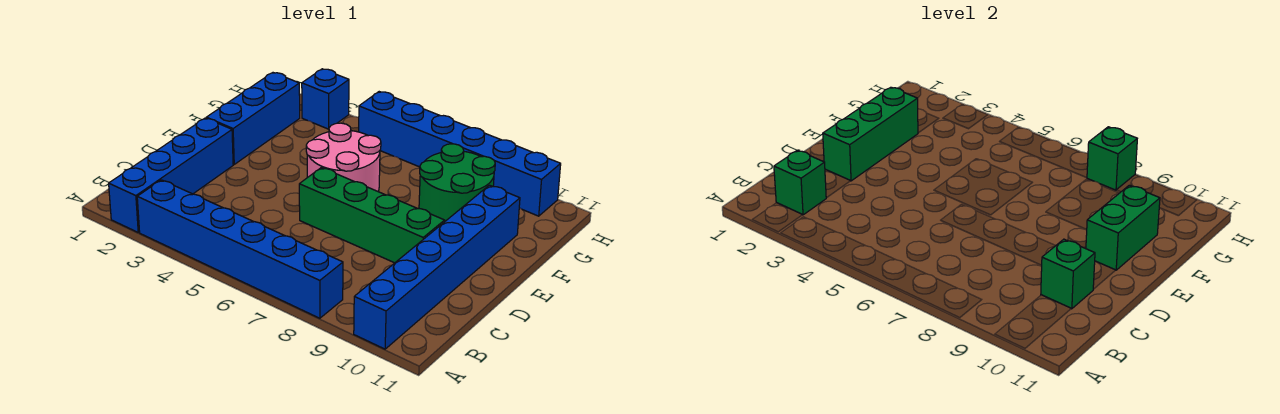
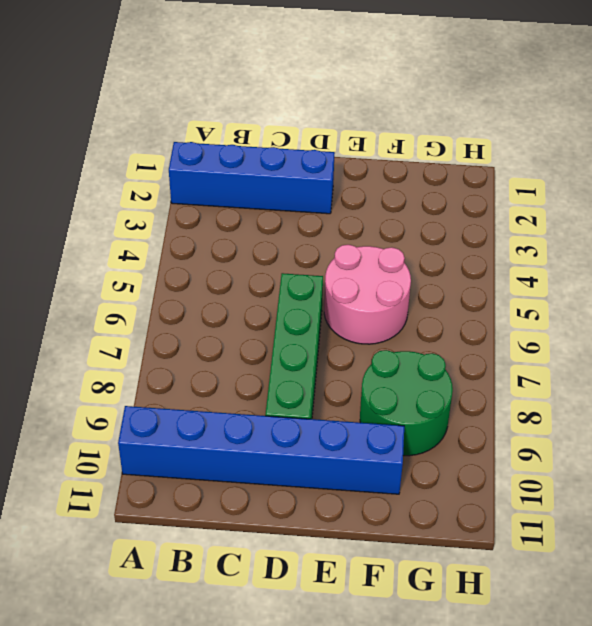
none -> blue 1x6 brick [137,180,343,318]
none -> blue 1x3 brick [206,73,300,165]
none -> blue 1x1 brick [302,69,349,129]

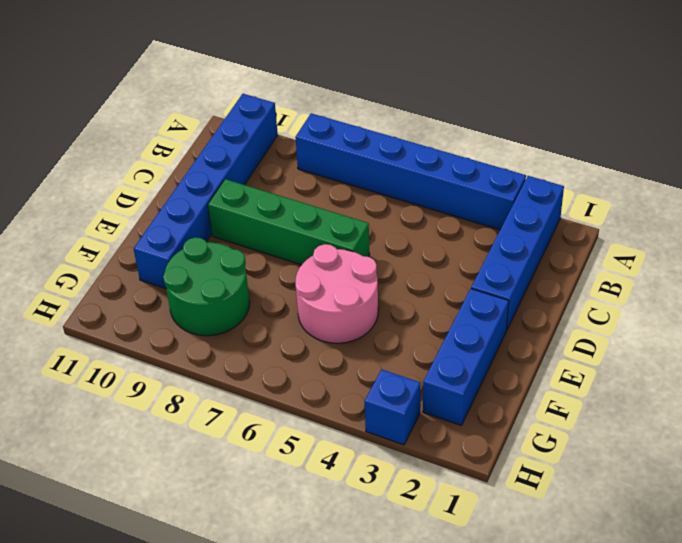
none -> blue 1x6 brick [359,92,561,216]
none -> green 1x1 brick [774,150,826,215]
none -> green 1x1 brick [1041,239,1095,309]

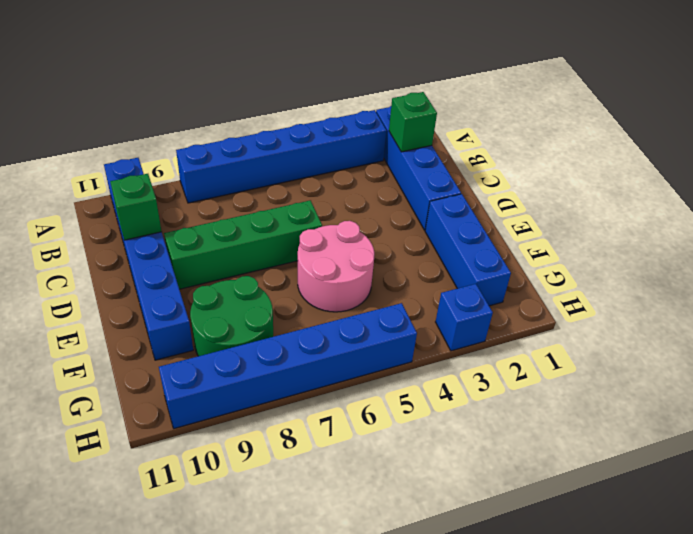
none -> green 1x3 brick [823,87,918,181]
none -> green 1x2 brick [1086,185,1160,270]
none -> green 1x1 brick [1087,127,1137,190]

